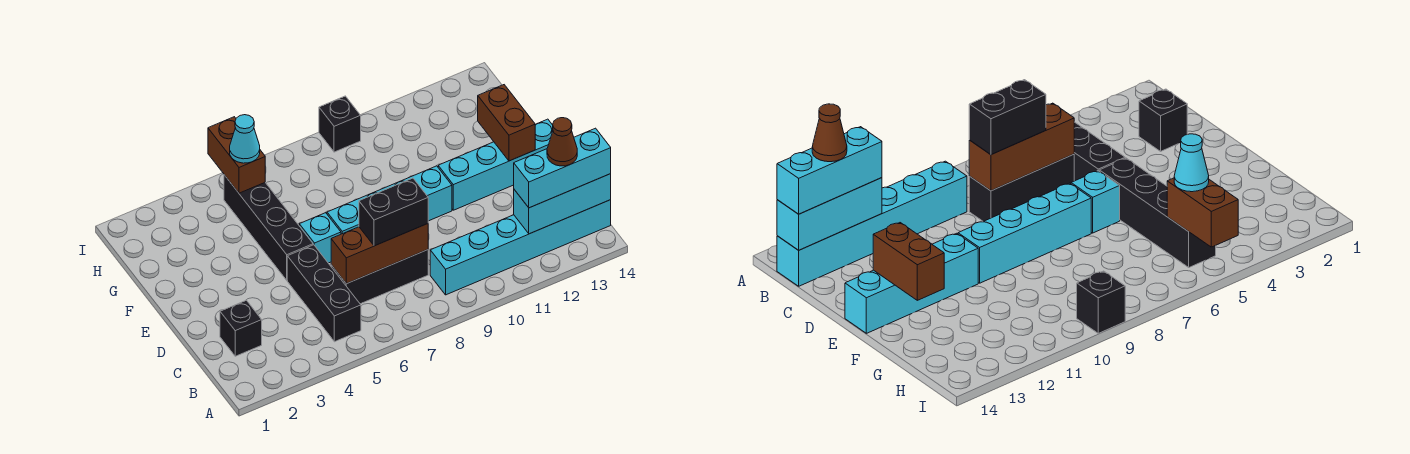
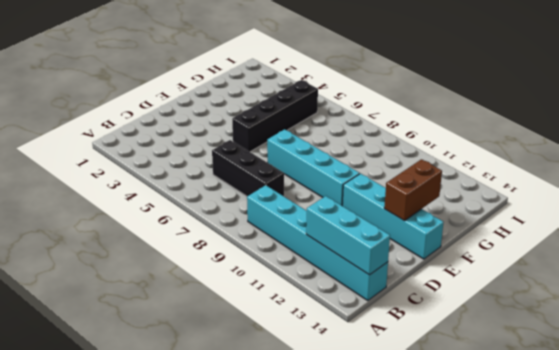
none -> black 1x3 brick [287,245,361,342]
none -> black 1x1 brick [220,300,262,356]
none -> cyan 1x1 brick [299,213,341,263]

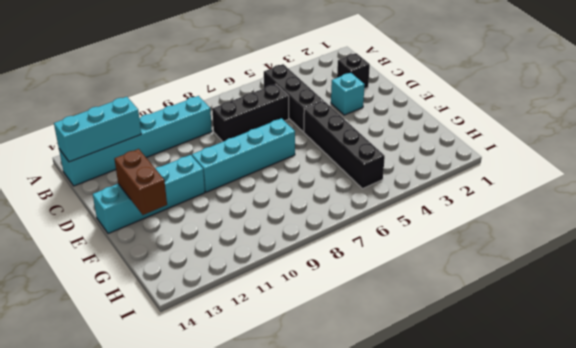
cyan 1x1 brick [331,73,365,115] -> cyan 1x1 brick moved to [299,213,341,263]
none -> black 1x1 brick [319,96,361,152]
none -> brown 1x3 brick [331,224,428,284]
none -> brown 1x2 brick [208,117,265,193]

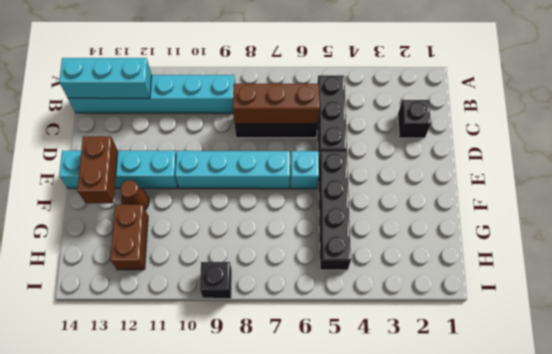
brown 1x1 cone [120,180,149,210] -> brown 1x1 cone moved to [547,118,577,166]
brown 1x2 brick [110,205,148,270] -> brown 1x2 brick moved to [208,117,265,193]
none -> cyan 1x3 brick [514,128,611,208]
none -> black 1x2 brick [359,178,428,246]
none -> cyan 1x1 cone [230,115,260,163]

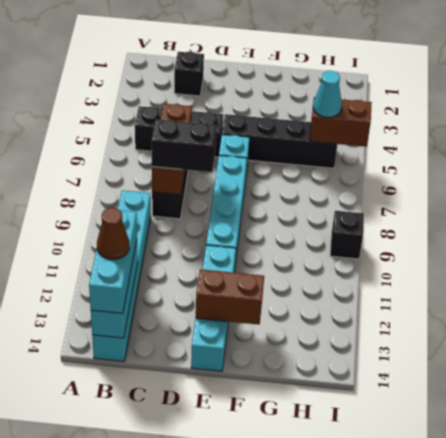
black 1x2 brick [152,119,216,172] -> black 1x2 brick turned to [359,178,428,246]

